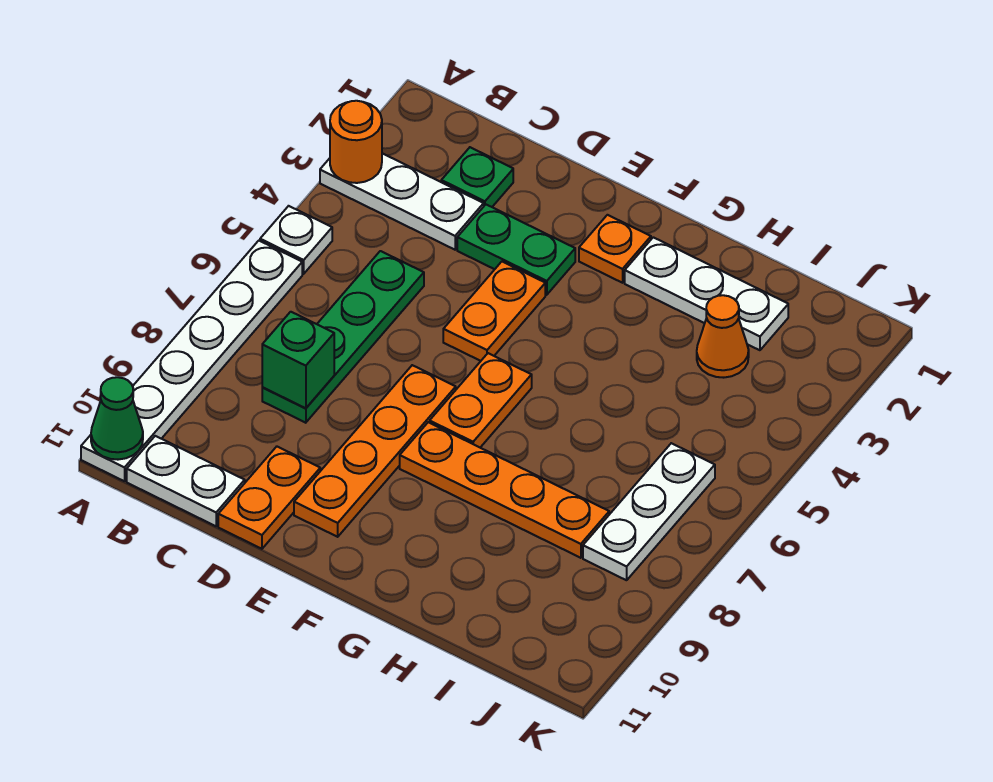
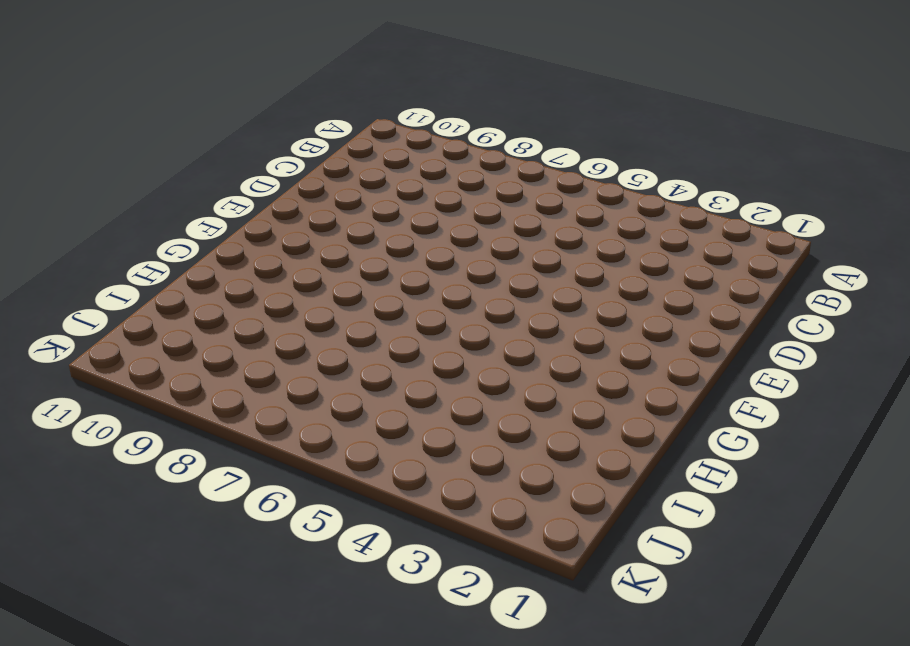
none -> white 1x3 plate [320,153,484,250]
none -> white 1x1 plate [260,206,332,274]
none -> white 1x6 plate [81,241,302,481]

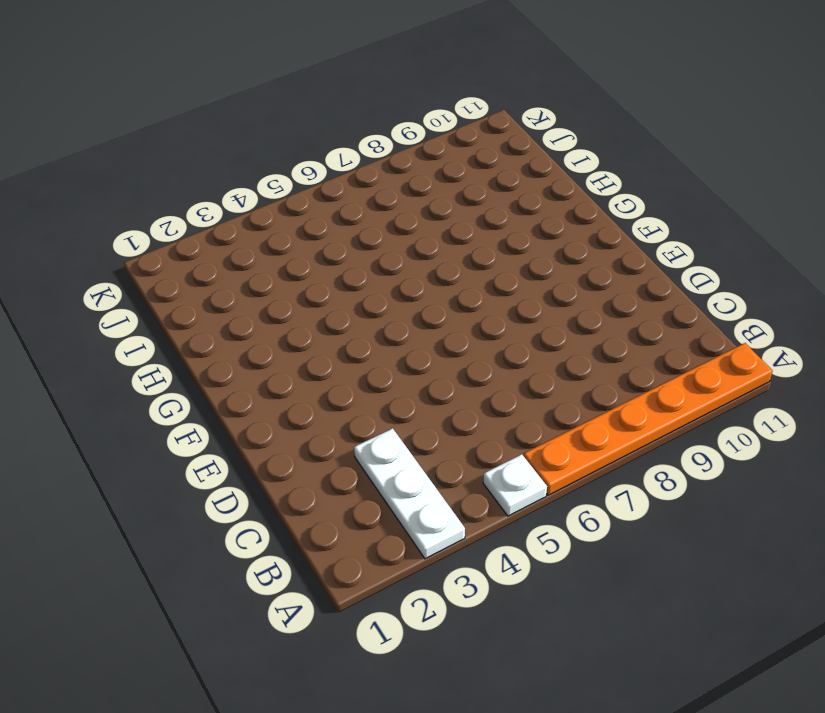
orange 1x6 plate [524,343,773,495] -> white 1x6 plate [81,241,302,481]
none -> white 1x2 plate [127,436,245,526]
none -> green 1x1 plate [441,147,513,207]
none -> green 1x4 plate [262,251,424,423]

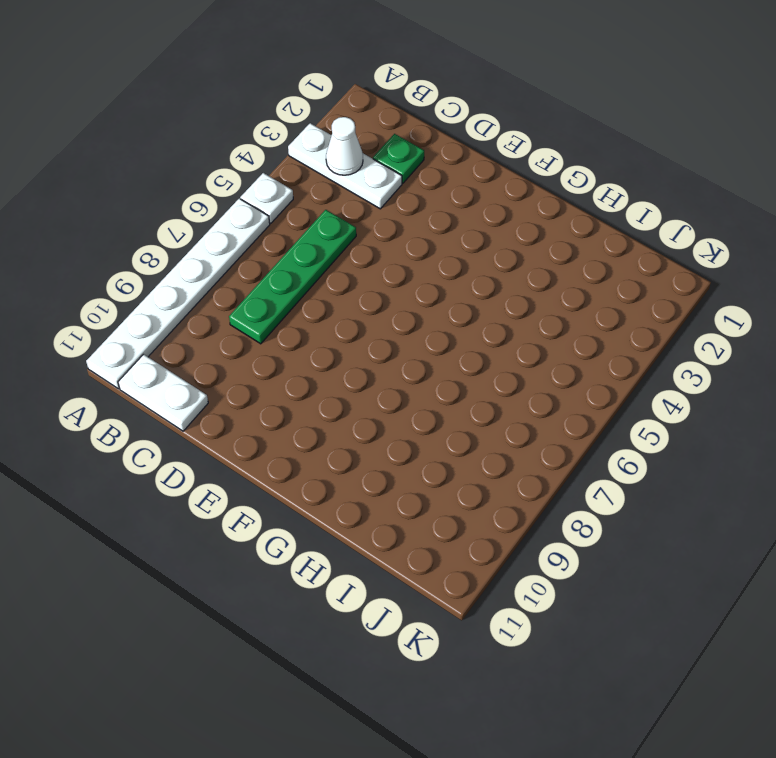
white 1x1 cone [326,117,363,175] -> none
none -> green 1x2 plate [457,205,575,295]
none -> orange 1x2 plate [218,447,320,549]
none -> orange 1x2 plate [443,262,545,361]

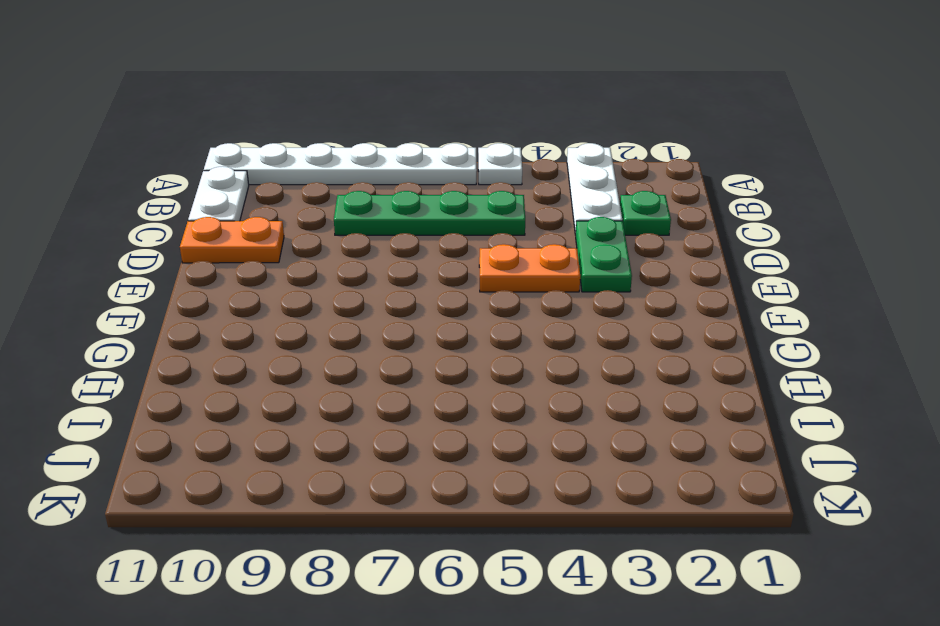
none -> orange 1x4 plate [294,365,456,537]
none -> orange 1x1 plate [579,215,651,283]
none -> orange 1x2 plate [430,353,532,447]

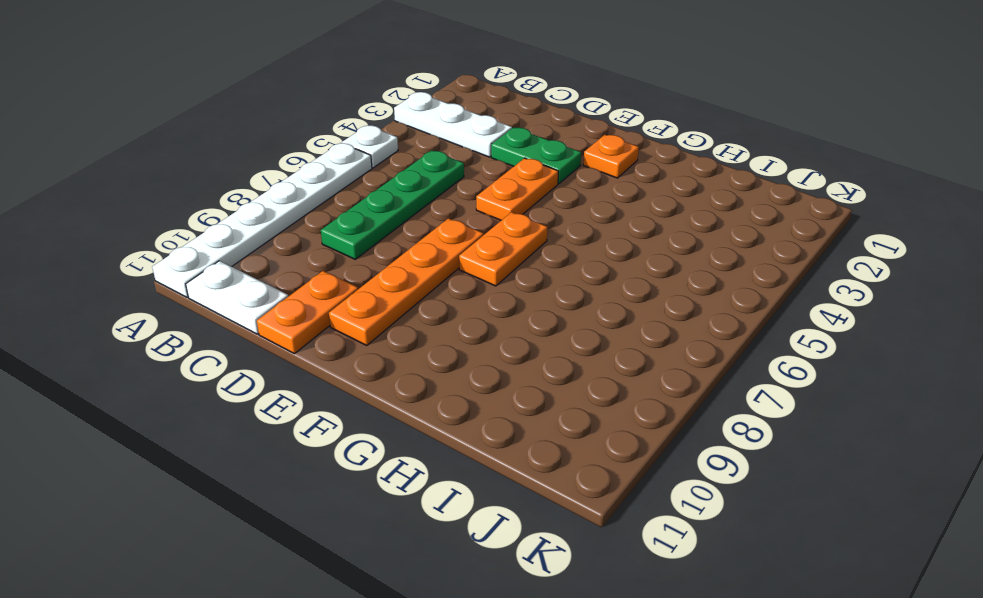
none -> green 1x1 plate [441,147,513,207]
none -> orange 1x4 plate [400,422,609,558]
none -> white 1x3 plate [625,237,788,350]

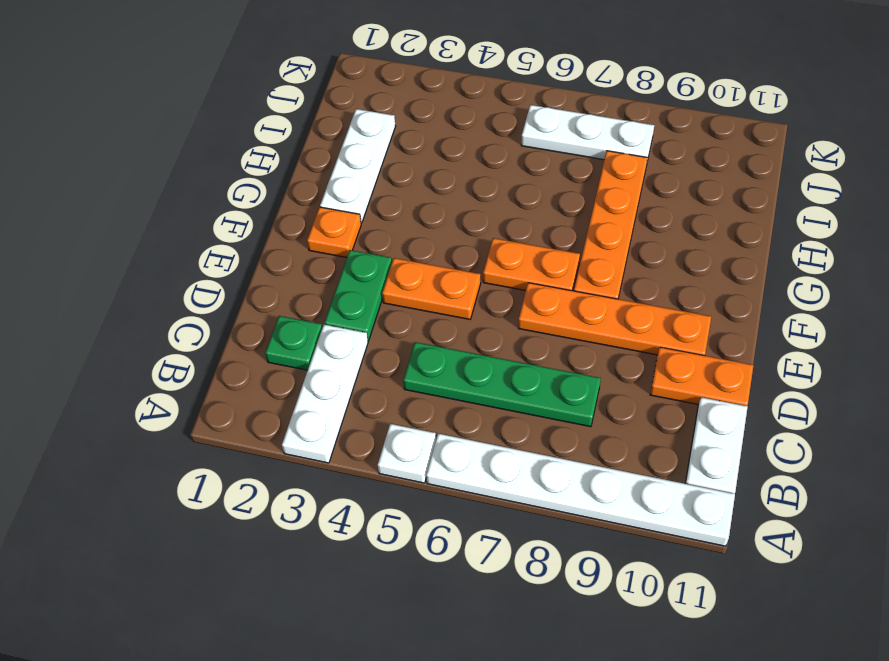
none -> orange 1x1 cone [697,295,749,378]
none -> orange 1x1 round brick [330,101,382,183]
none -> green 1x1 cone [91,377,143,460]

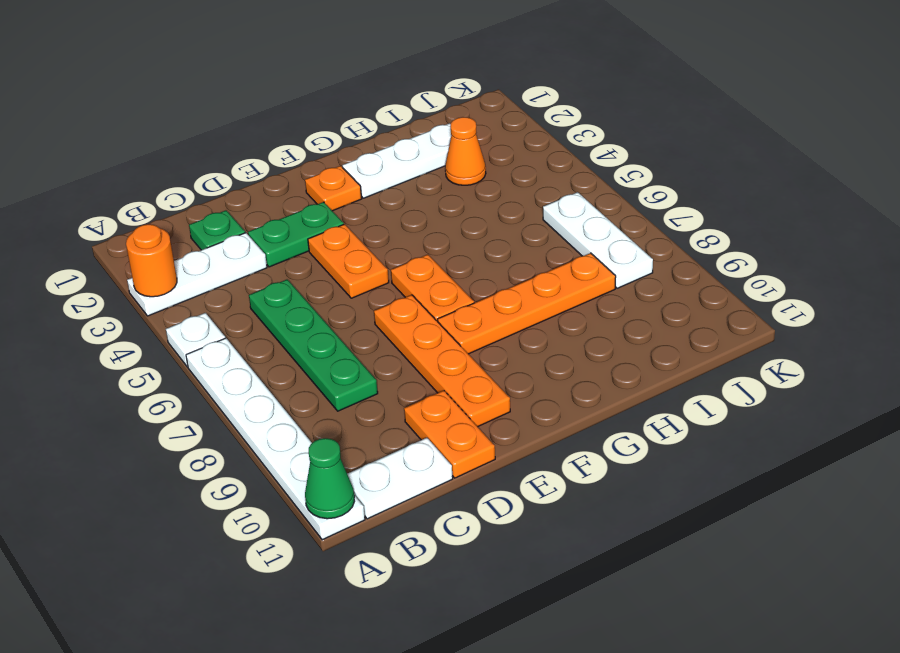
none -> green 1x1 brick [262,312,334,408]

